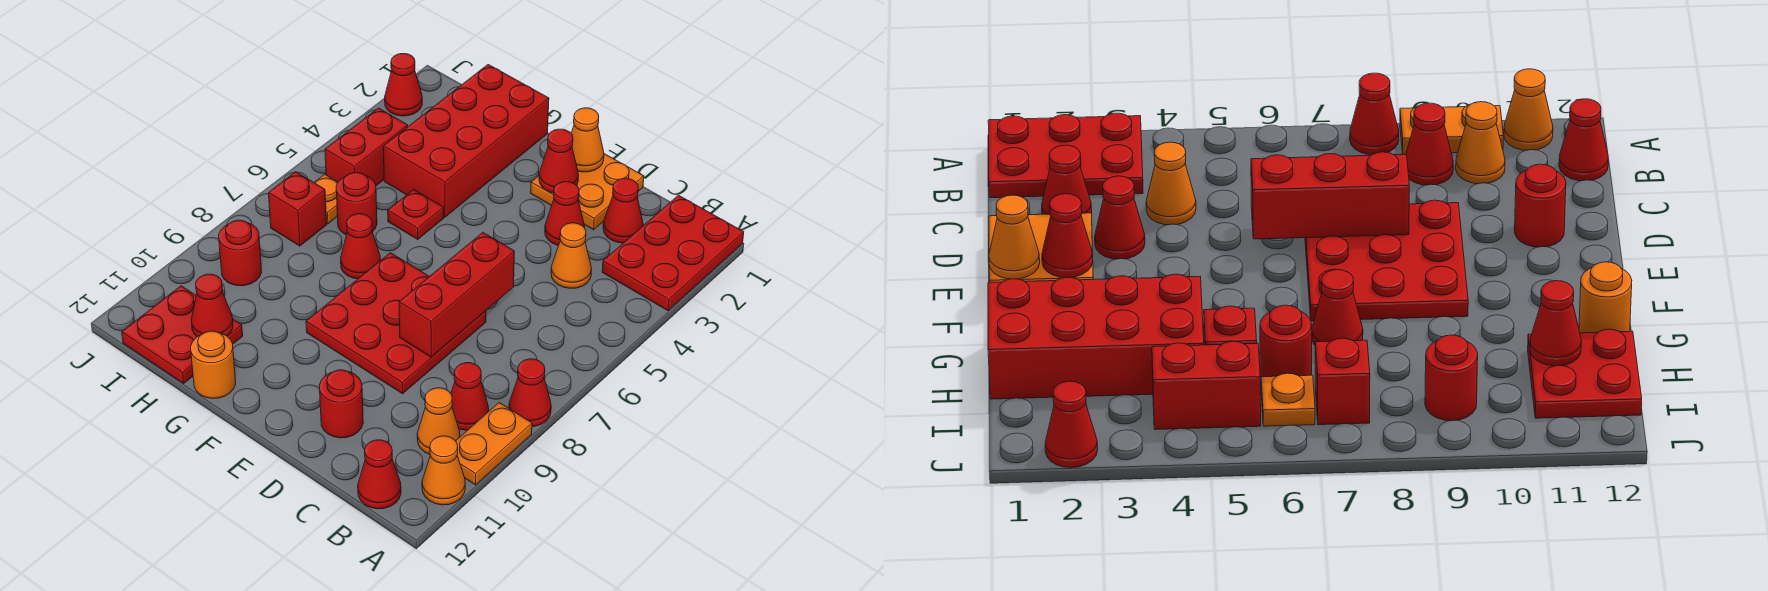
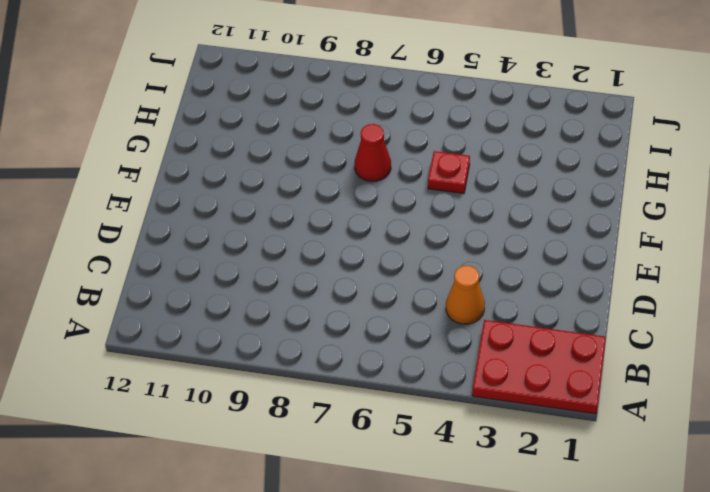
none -> red 1x1 cone [509,359,551,426]
none -> orange 1x2 plate [456,403,532,485]
none -> orange 1x1 cone [422,436,465,505]

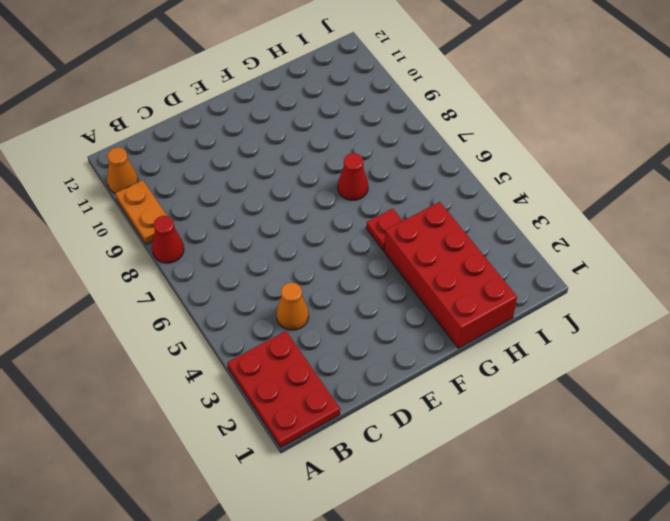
none -> red 1x1 cone [451,363,489,430]
none -> orange 1x1 cone [417,388,460,454]
none -> red 1x1 cone [358,440,401,509]

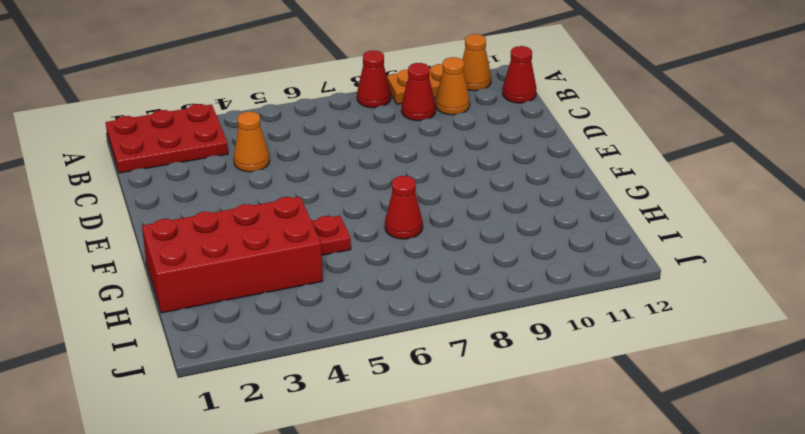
none -> red 1x1 cone [603,178,643,243]
none -> orange 2x2 plate [531,154,644,230]
none -> red 1x1 cone [545,182,585,245]

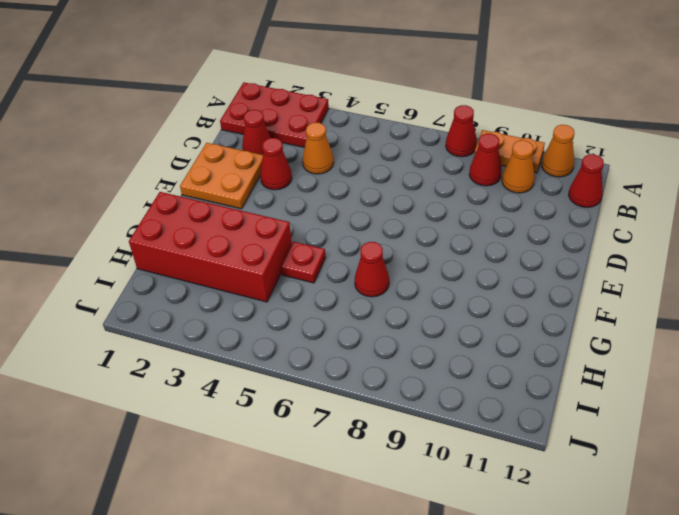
none -> red 3x3 plate [306,253,486,394]
none -> red 1x1 round brick [319,370,363,438]
none -> orange 1x1 round brick [191,331,236,399]

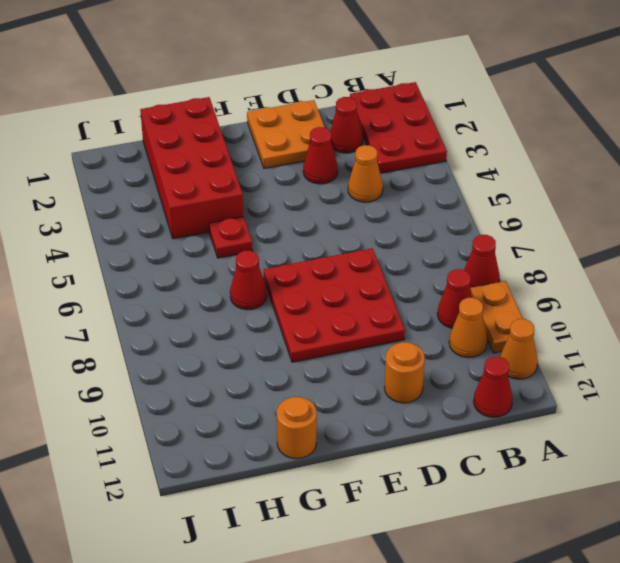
orange 1x1 round brick [384,342,425,403] -> red 1x1 round brick [319,370,363,438]
none -> red 1x1 round brick [336,173,377,235]
none -> red 2x2 plate [122,286,243,383]
none -> red 1x2 brick [325,108,408,186]

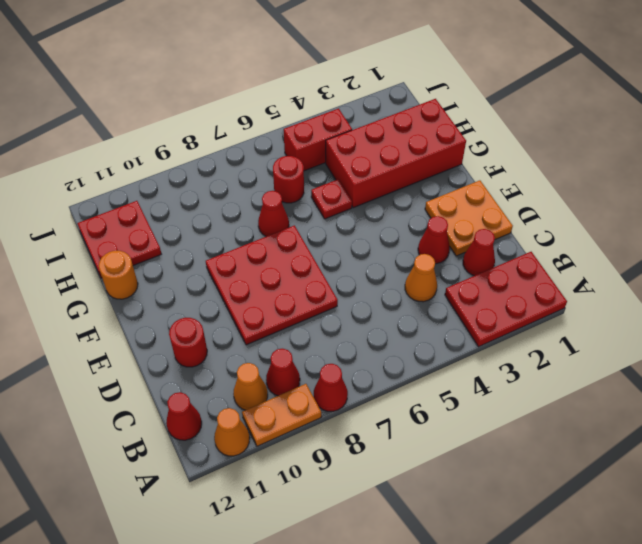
none -> orange 1x1 plate [314,174,338,224]
none -> red 1x1 brick [269,172,327,246]
none -> red 1x1 round brick [219,220,262,286]

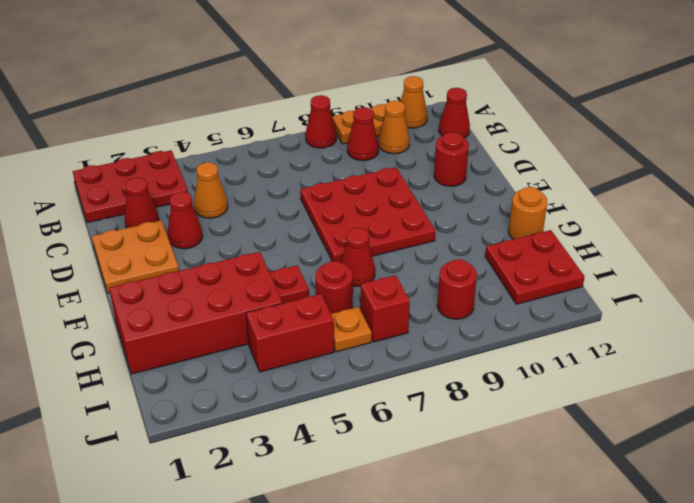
none -> red 1x1 cone [385,54,422,116]
none -> red 1x3 brick [399,232,514,357]
none -> orange 1x1 cone [571,108,604,172]

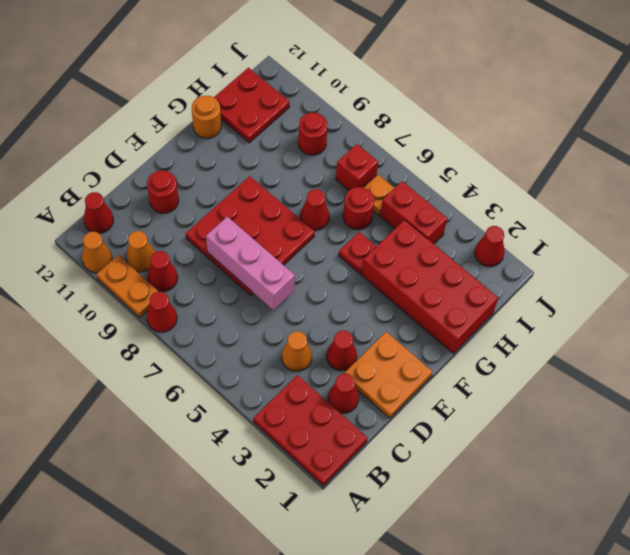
pink 1x3 brick [206,217,295,310] -> red 1x3 brick [399,232,514,357]
none -> orange 1x1 cone [571,108,604,172]
none -> red 1x1 cone [539,129,579,193]
none -> red 1x1 cone [191,274,233,337]

